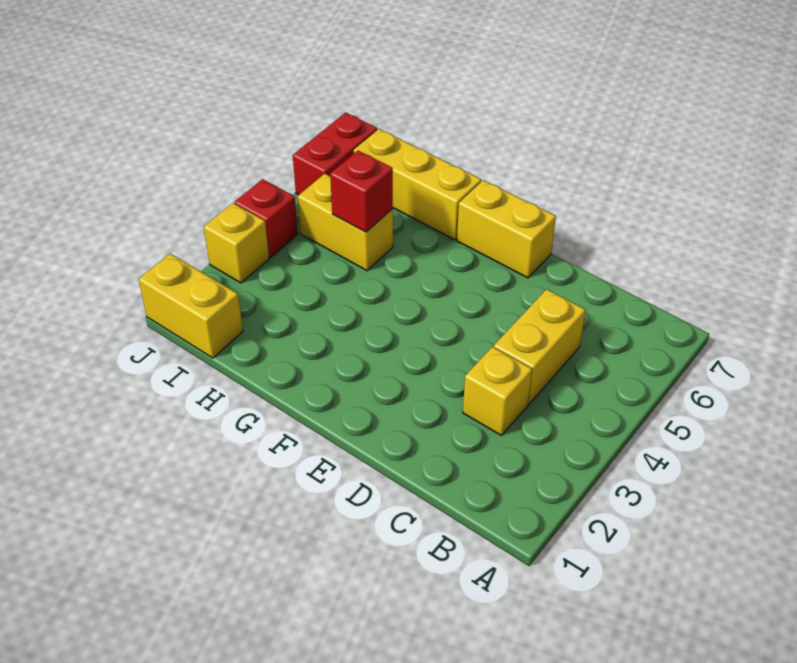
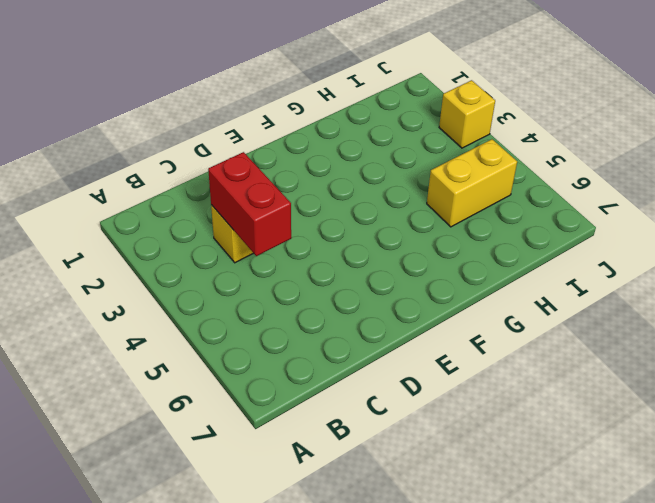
red 1x2 brick [208,152,291,256] -> red 1x2 brick moved to [293,113,377,195]
none -> yellow 1x2 brick [494,289,586,404]
none -> yellow 1x2 brick [457,180,556,278]

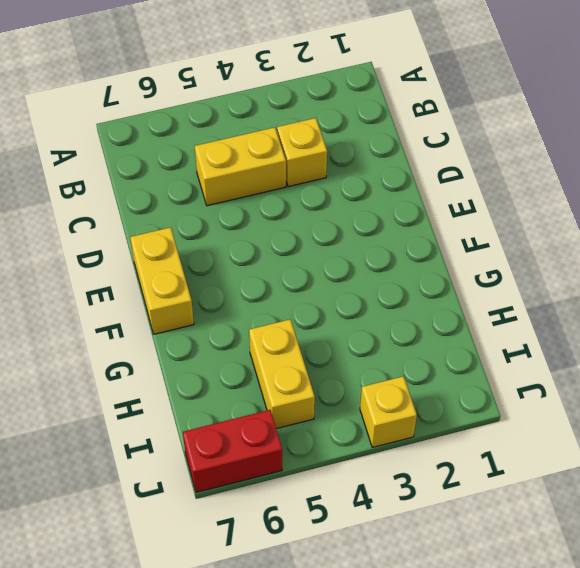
none -> yellow 1x3 brick [354,129,481,240]
none -> yellow 1x2 brick [139,254,243,358]

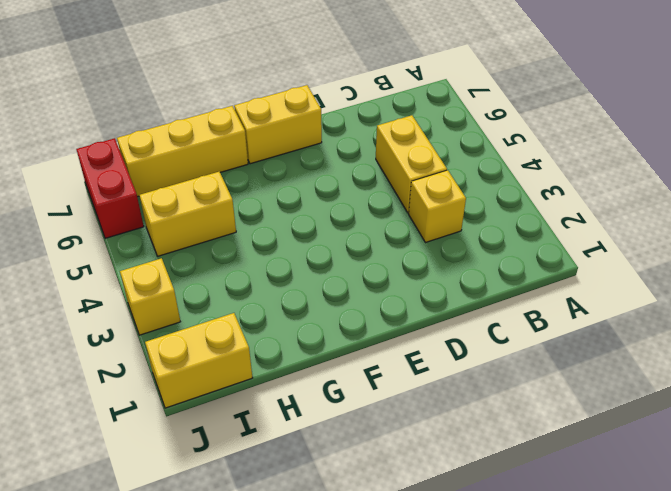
none -> red 1x1 brick [235,179,298,257]
none -> red 1x1 brick [330,151,393,232]

